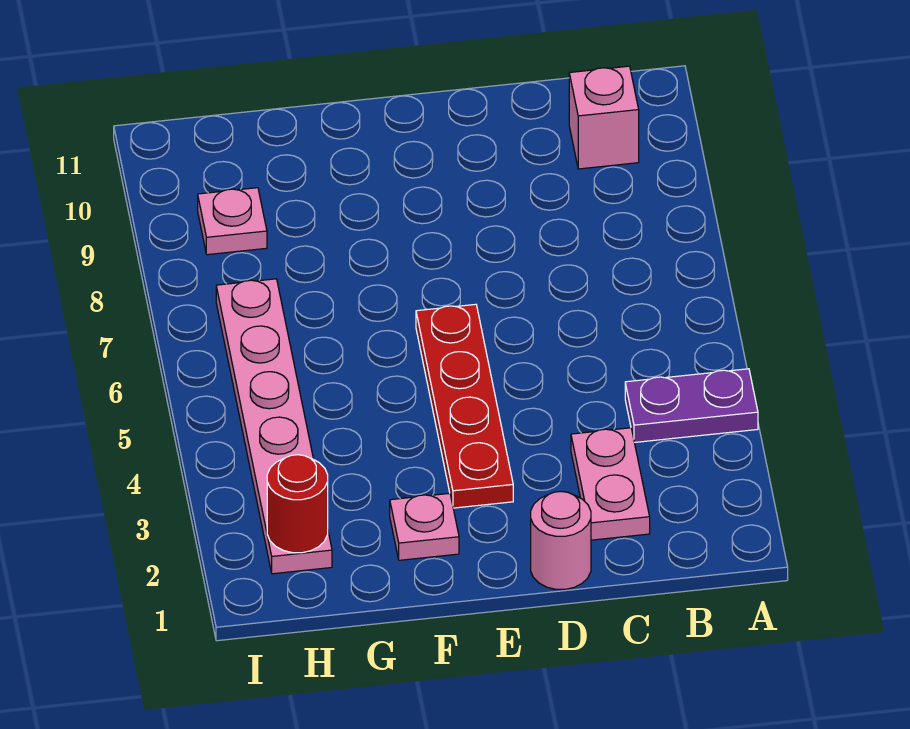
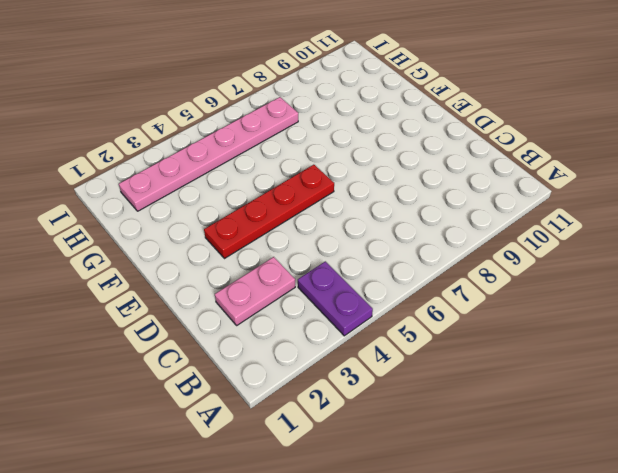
none -> pink 1x1 brick [569,66,639,169]
none -> pink 1x1 round brick [531,491,591,589]

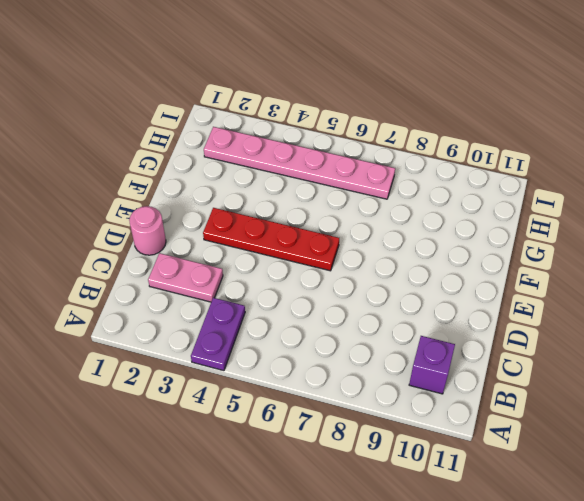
purple 1x1 brick [409,336,455,394] -> pink 1x1 brick [569,66,639,169]
none -> pink 1x1 plate [390,493,459,560]
none -> pink 1x1 plate [198,188,267,255]

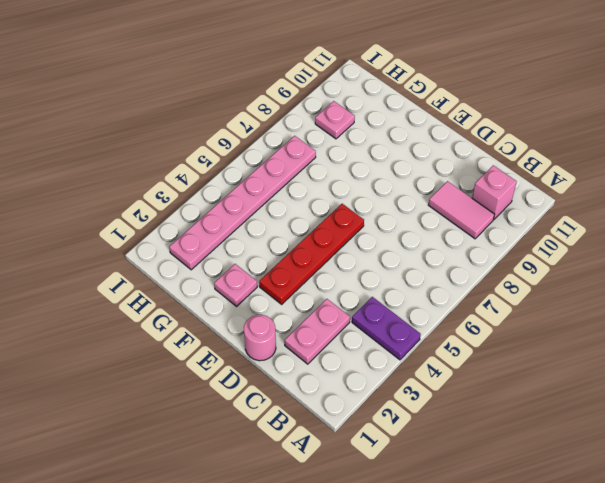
pink 1x2 tile [428,181,494,239] -> none
none -> red 1x1 round brick [267,455,328,553]

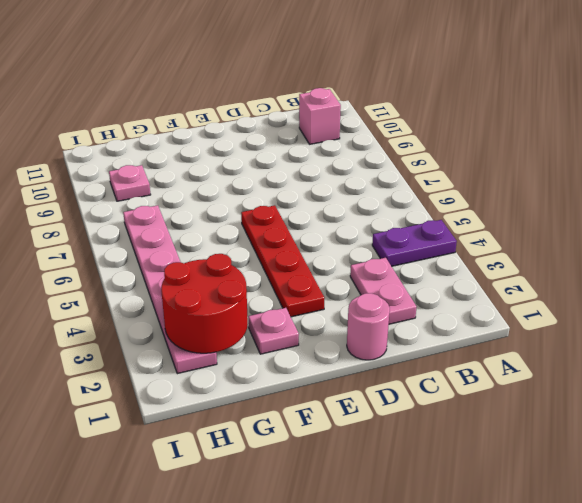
red 2x2 round brick [161,254,248,353] -> red 1x1 round brick [267,455,328,553]

